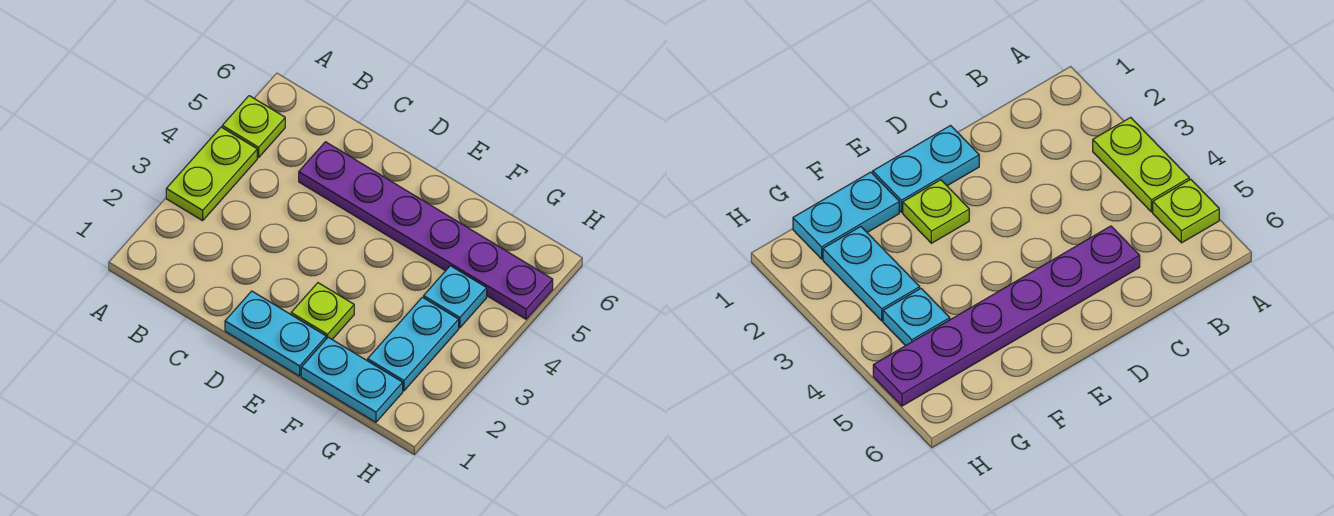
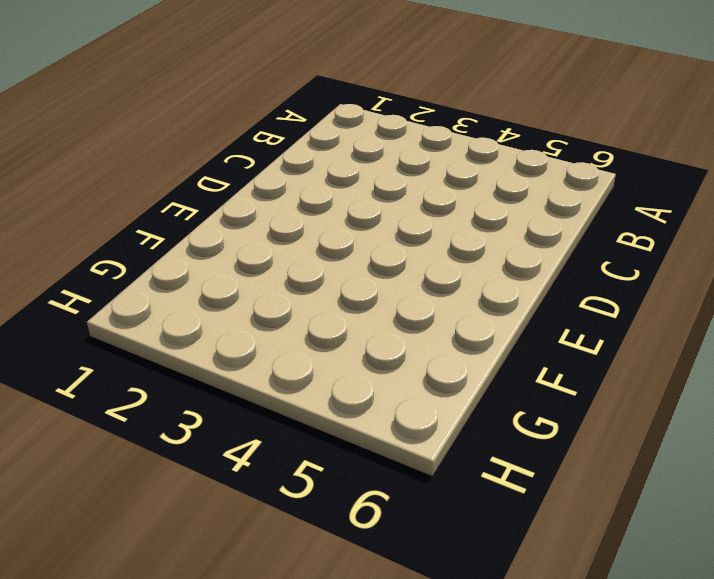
none -> lime 1x2 plate [166,127,257,221]
none -> lime 1x1 plate [222,96,285,157]

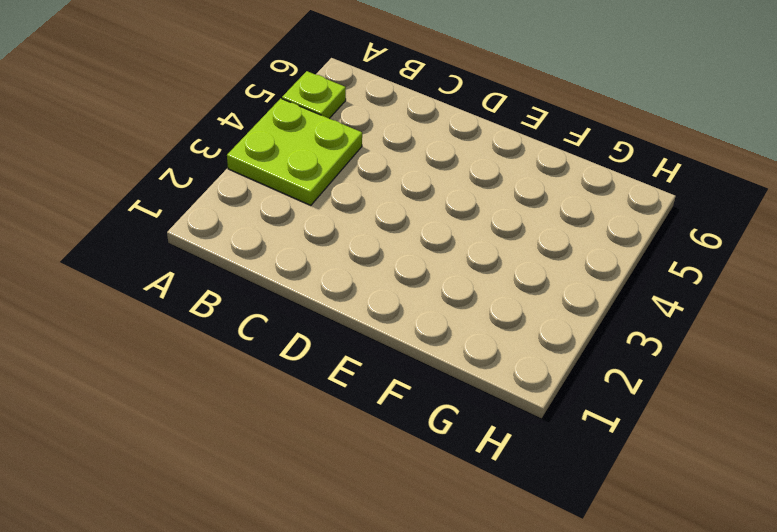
lime 2x2 plate [227,99,362,205] -> lime 1x2 plate [166,127,257,221]
none -> purple 1x6 plate [299,142,553,319]
none -> cyan 1x2 plate [225,291,326,376]

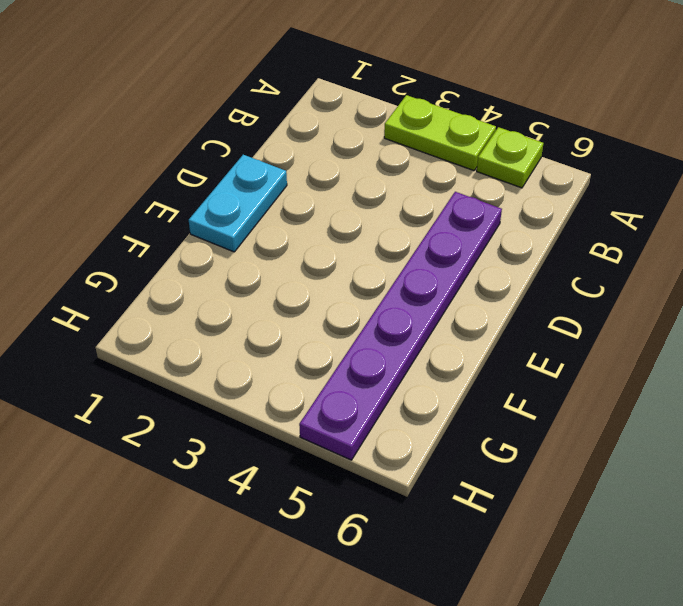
none -> lime 1x1 plate [291,283,354,339]
none -> cyan 1x2 plate [301,337,403,422]

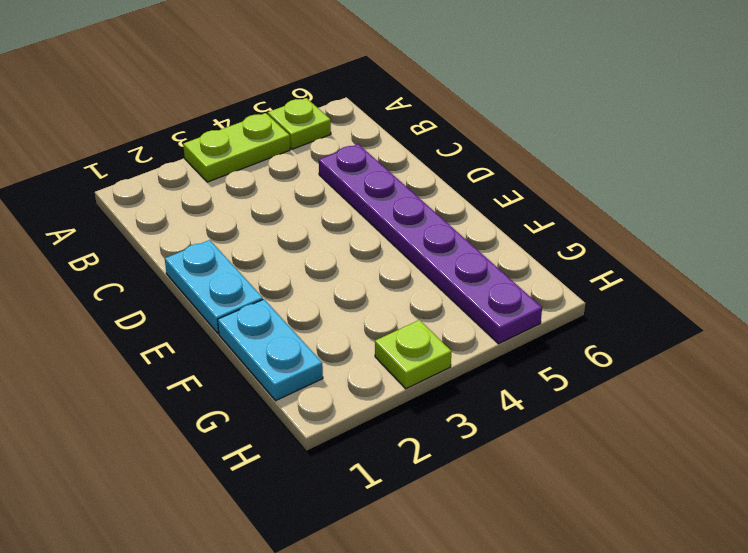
lime 1x1 plate [375,320,451,389] -> lime 1x1 plate moved to [291,283,354,339]
none -> cyan 1x2 plate [368,297,459,391]
none -> cyan 1x1 plate [424,266,487,328]

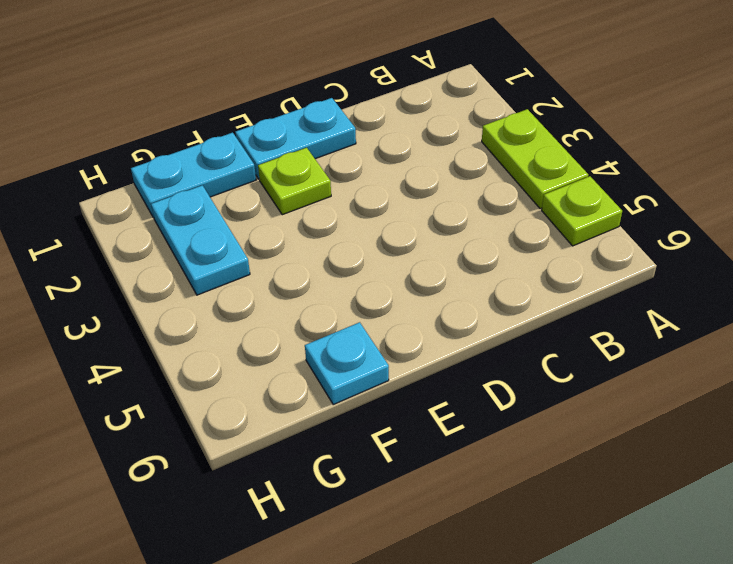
cyan 1x1 plate [305,322,389,404] -> cyan 1x1 plate moved to [424,266,487,328]
none -> purple 1x6 plate [299,142,553,319]

